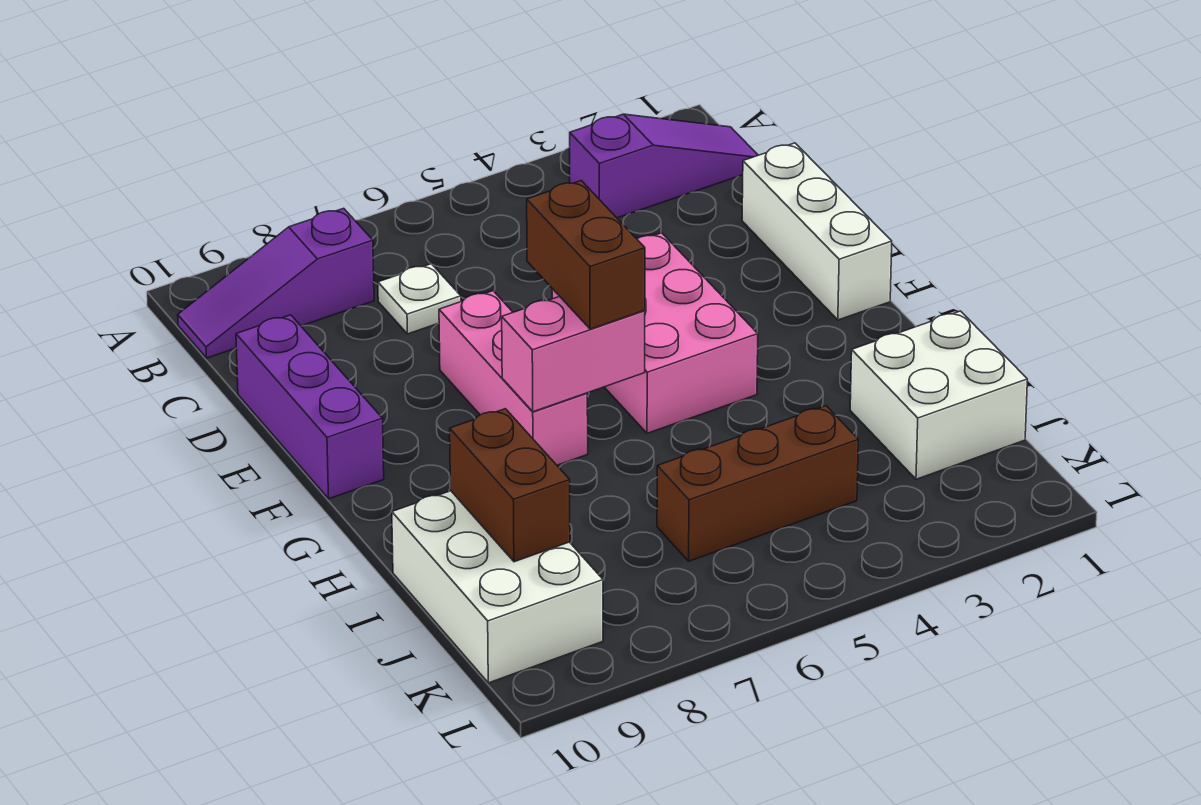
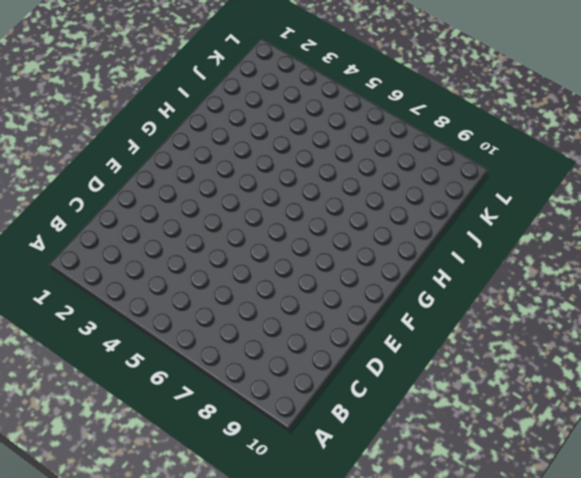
none -> purple 1x3 slope [570,114,758,218]
none -> purple 1x3 slope [178,208,374,358]
none -> white 1x1 plate [378,264,461,334]

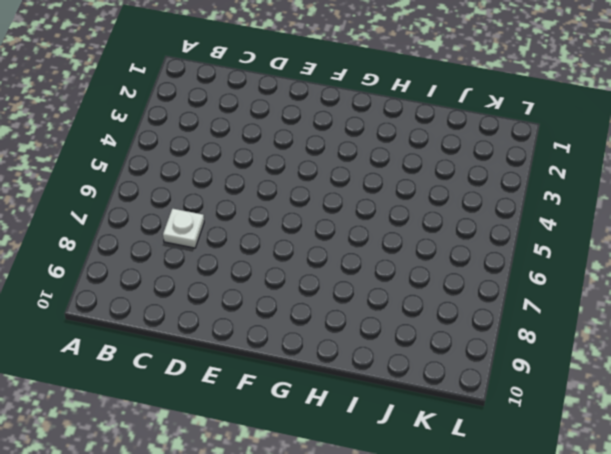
none -> purple 1x3 slope [570,114,758,218]
none -> purple 1x3 slope [178,208,374,358]
none -> white 1x3 brick [742,143,892,320]

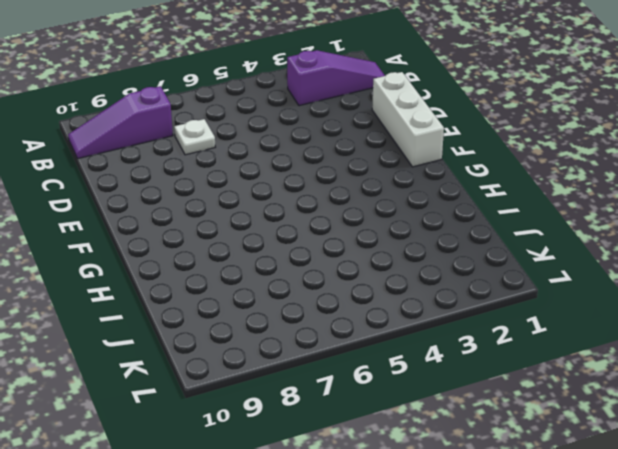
none -> purple 1x3 brick [236,315,384,499]
none -> pink 2x3 brick [552,233,758,433]
none -> pink 1x3 brick [439,291,588,465]

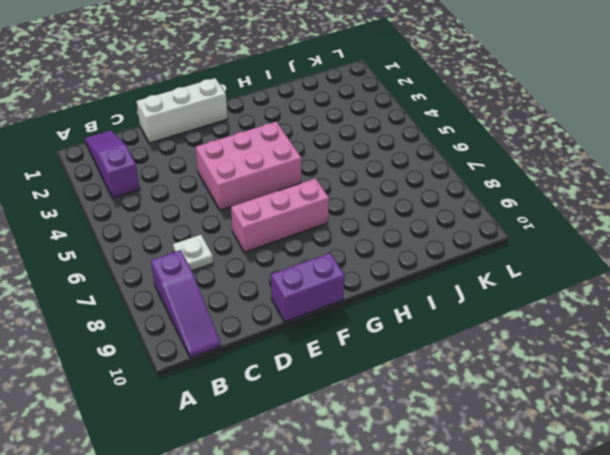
purple 1x2 brick [271,253,345,322] -> purple 1x3 brick [236,315,384,499]
none -> white 2x2 brick [850,311,1027,479]
none -> white 2x3 brick [392,491,603,683]
none -> brown 1x3 brick [657,406,858,561]

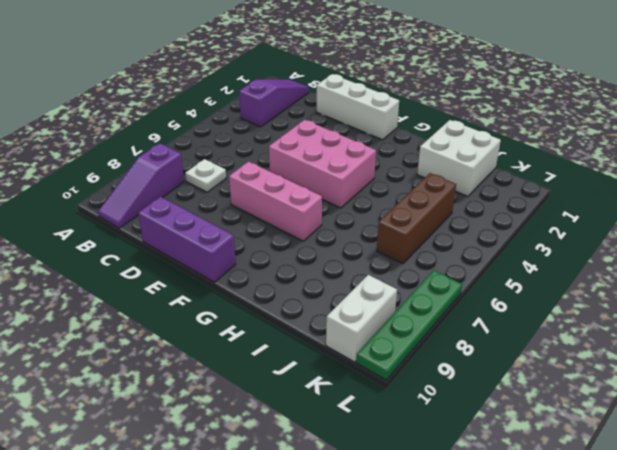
white 1x2 brick [326,275,397,362] -> white 2x3 brick [392,491,603,683]
green 1x4 plate [356,270,462,380] -> none
none -> pink 1x2 brick [502,296,645,412]
none -> brown 1x2 brick [450,409,570,562]
none -> brown 1x2 brick [527,181,645,329]

